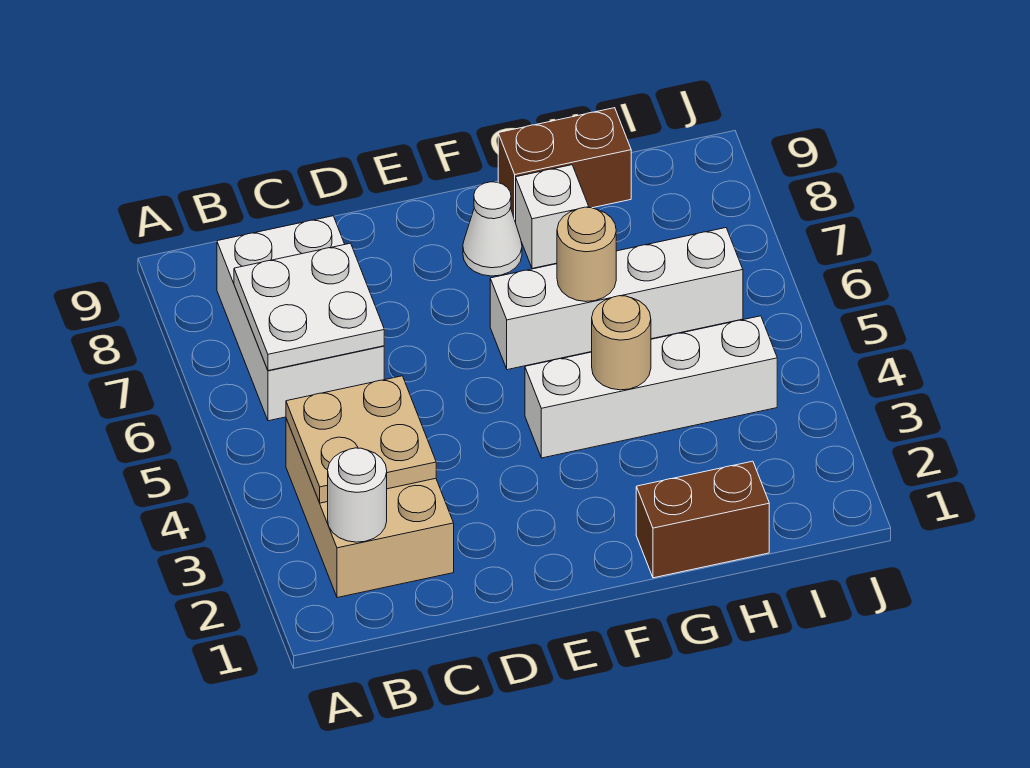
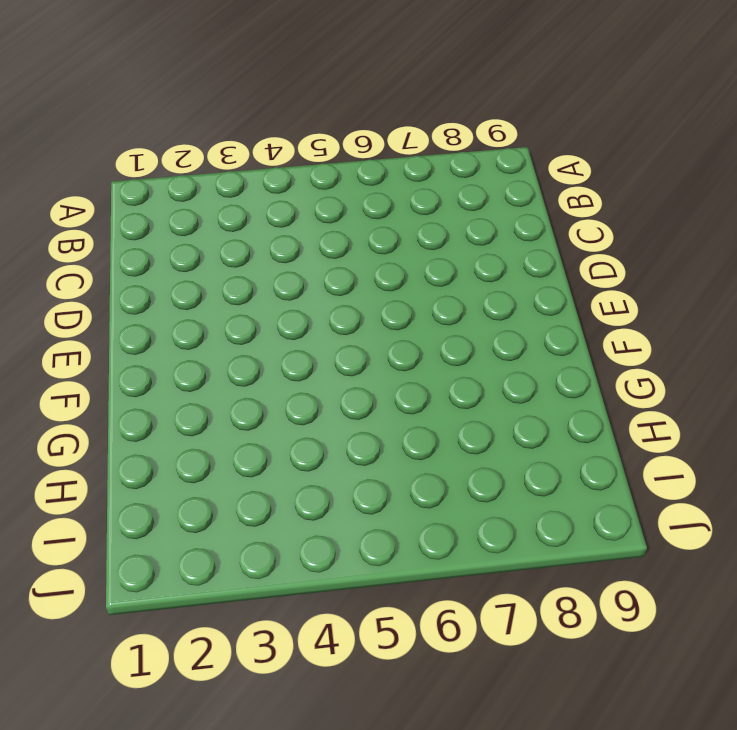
none -> tan 2x3 brick [286,419,454,598]
none -> white 2x3 brick [217,216,384,421]
none -> white 1x4 brick [525,316,777,458]

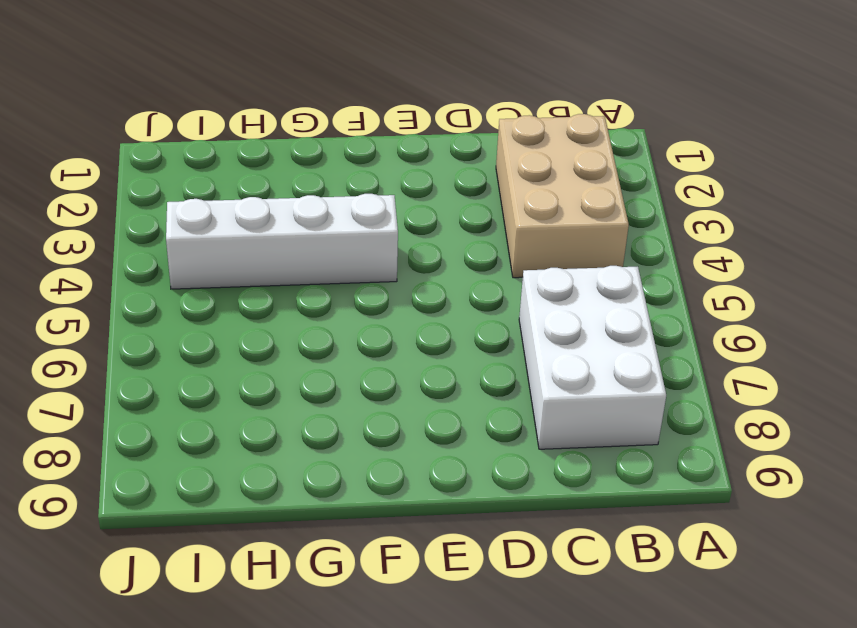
none -> white 1x4 brick [490,228,743,370]
none -> white 1x1 cone [463,182,522,276]
none -> brown 1x2 brick [636,461,769,578]

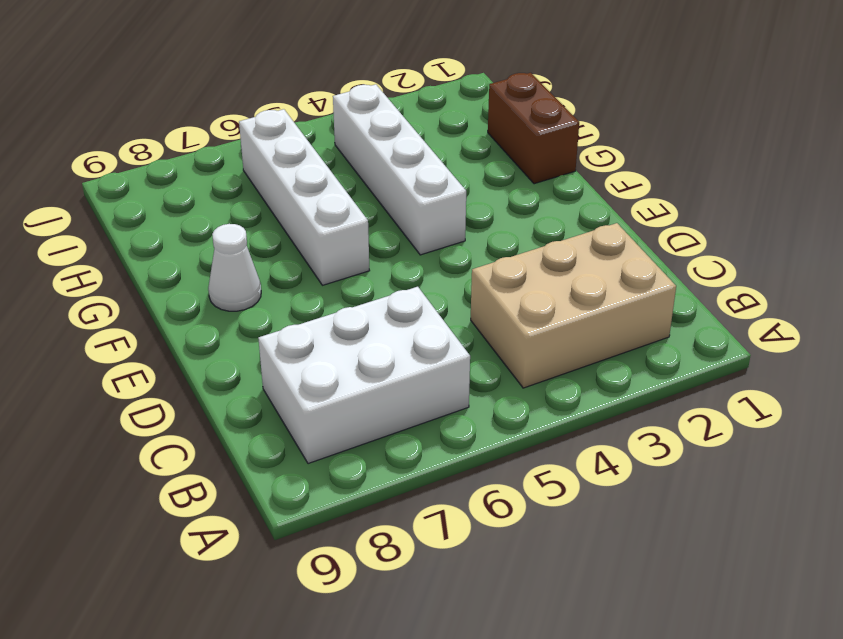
none -> white 1x1 brick [516,165,589,268]
none -> brown 1x2 brick [498,108,631,223]
none -> white 1x1 round brick [328,448,387,542]

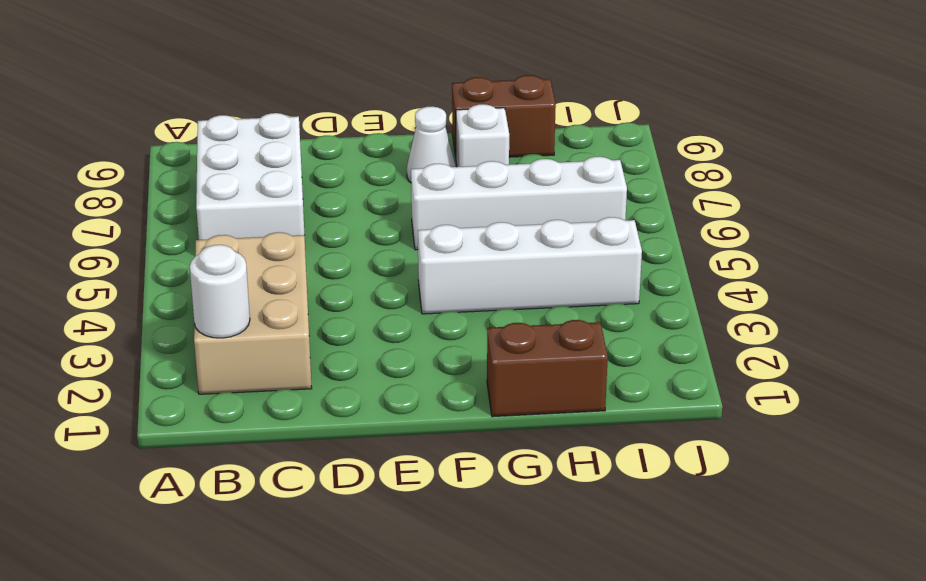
none -> tan 2x2 plate [286,376,436,503]
none -> white 2x2 plate [234,243,384,371]
none -> tan 1x1 round brick [592,296,651,390]

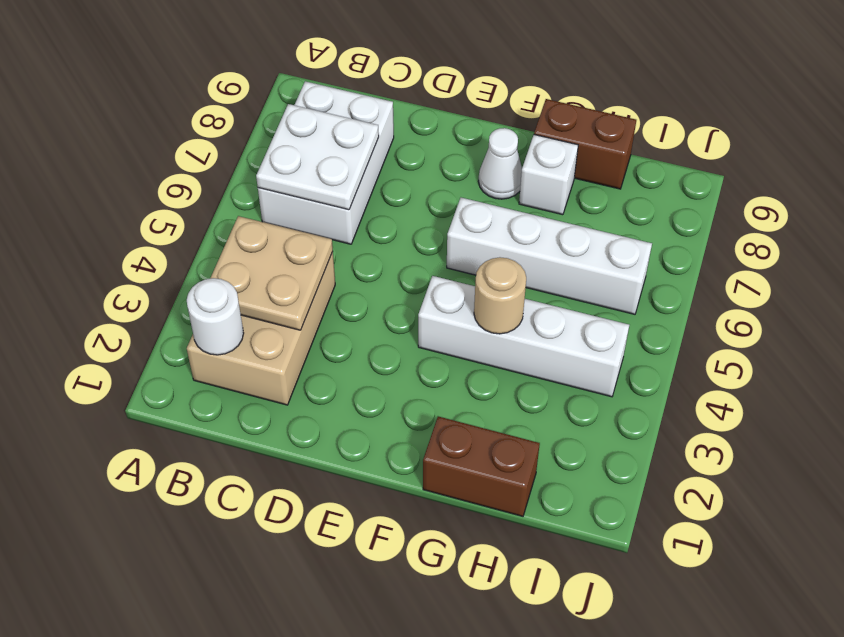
none -> tan 1x1 round brick [557,207,616,302]

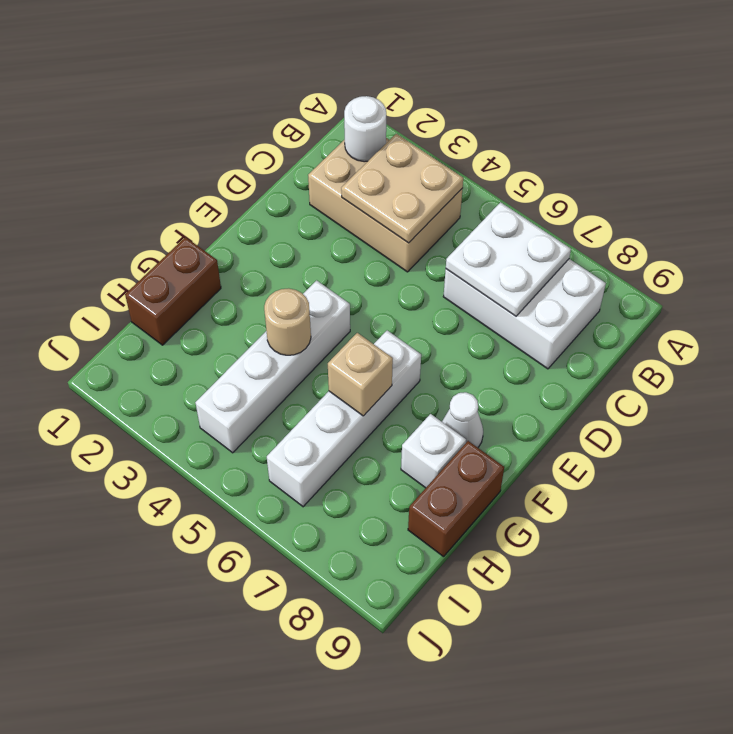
tan 1x1 brick [328,333,393,416] -> tan 1x1 round brick [557,207,616,302]

